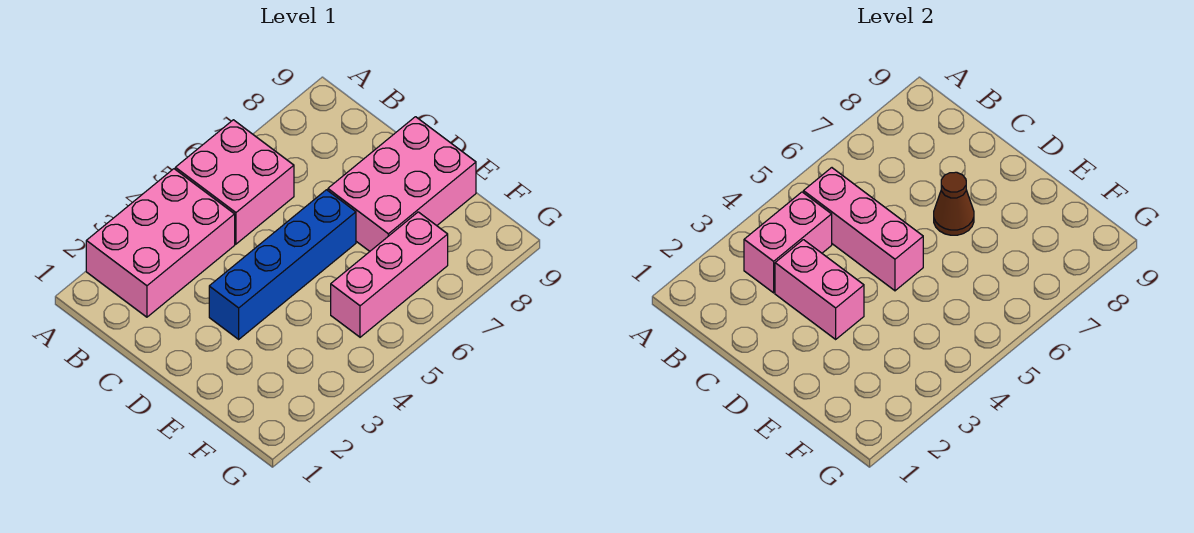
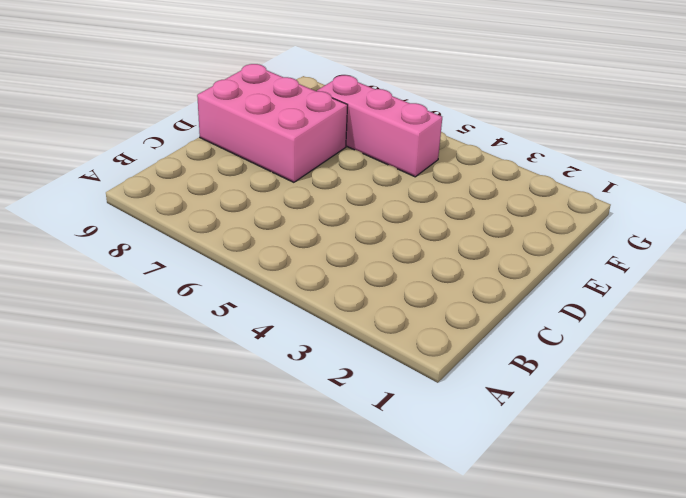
none -> pink 2x3 brick [86,169,235,317]
none -> pink 2x2 brick [175,120,294,244]

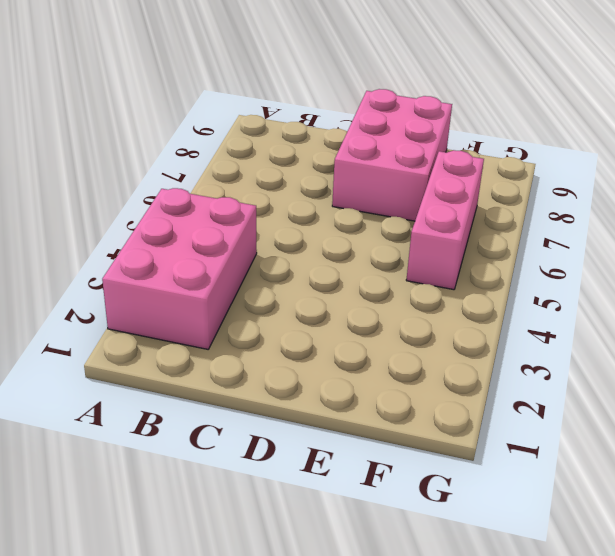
none -> pink 2x2 brick [175,120,294,244]
none -> blue 1x4 brick [209,190,356,339]

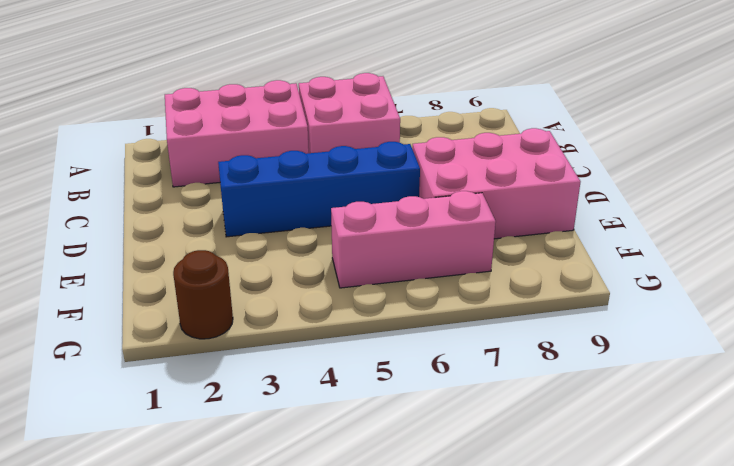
brown 1x1 round brick [173,250,233,339] -> none
none -> pink 1x2 brick [744,192,832,293]
none -> pink 1x3 brick [803,168,923,291]

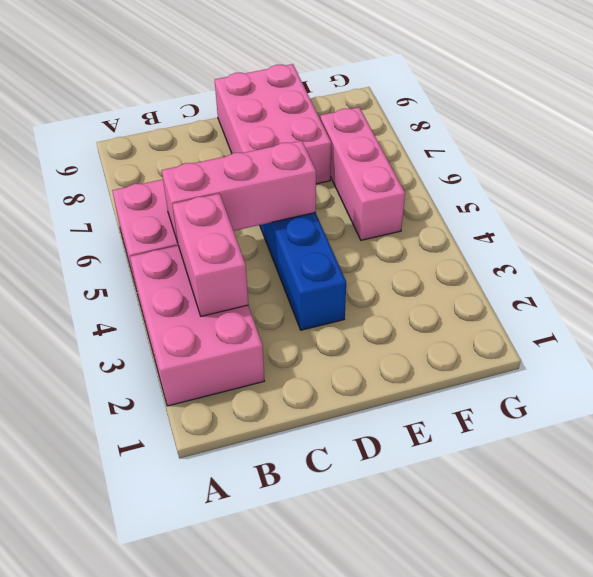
none -> pink 1x2 brick [775,240,864,339]
none -> brown 1x1 cone [934,172,974,235]

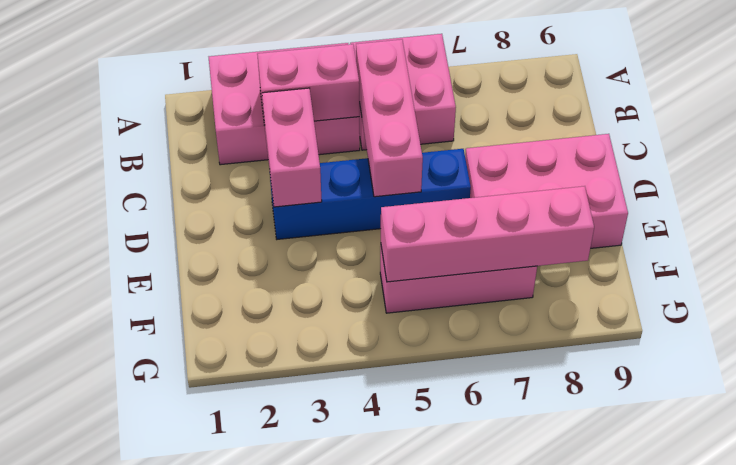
pink 1x4 brick [381,186,594,282] -> none
none -> brown 1x1 cone [934,172,974,235]

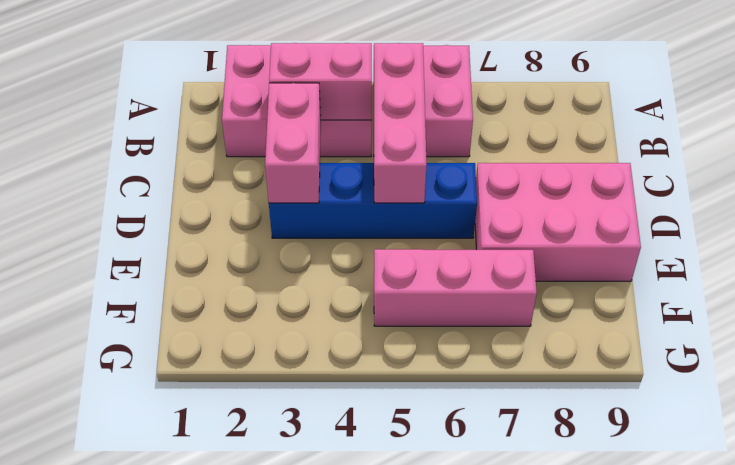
none -> brown 1x1 cone [934,172,974,235]

